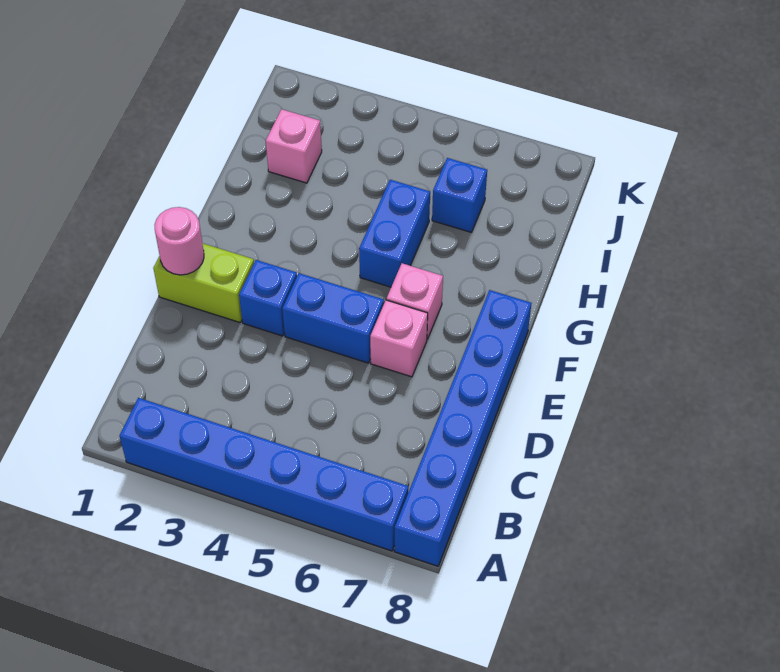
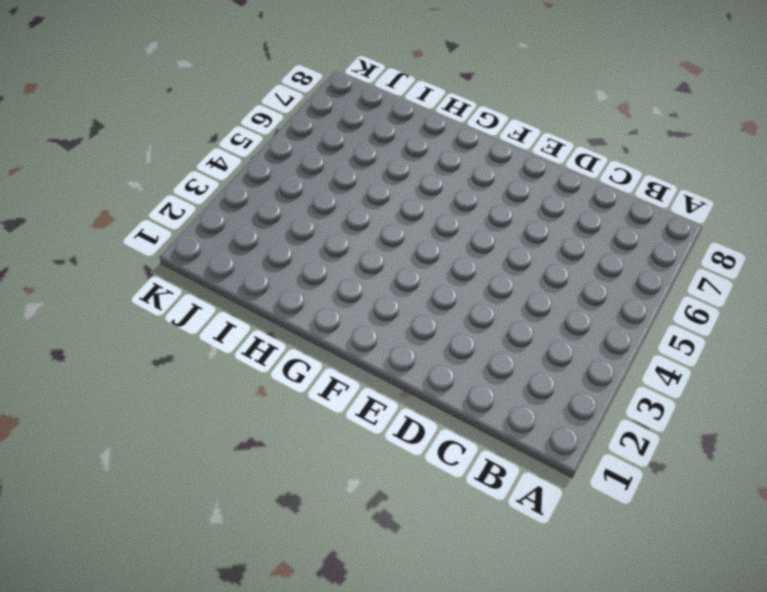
none -> blue 1x6 brick [119,398,408,551]
none -> blue 1x6 brick [394,290,531,566]

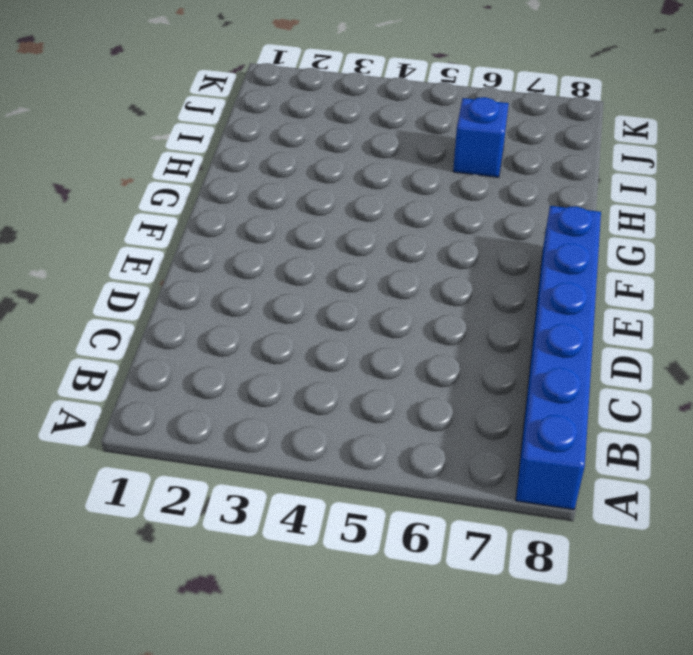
none -> blue 1x6 brick [119,398,408,551]
none -> lime 1x2 brick [153,243,254,323]

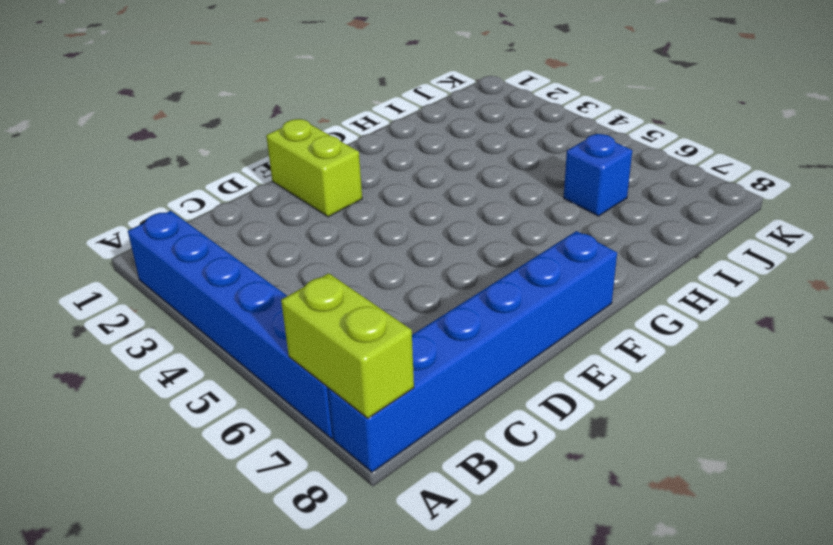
lime 1x2 brick [281,273,414,418] -> none
none -> blue 1x1 brick [239,260,297,336]
none -> blue 1x2 brick [282,273,384,363]

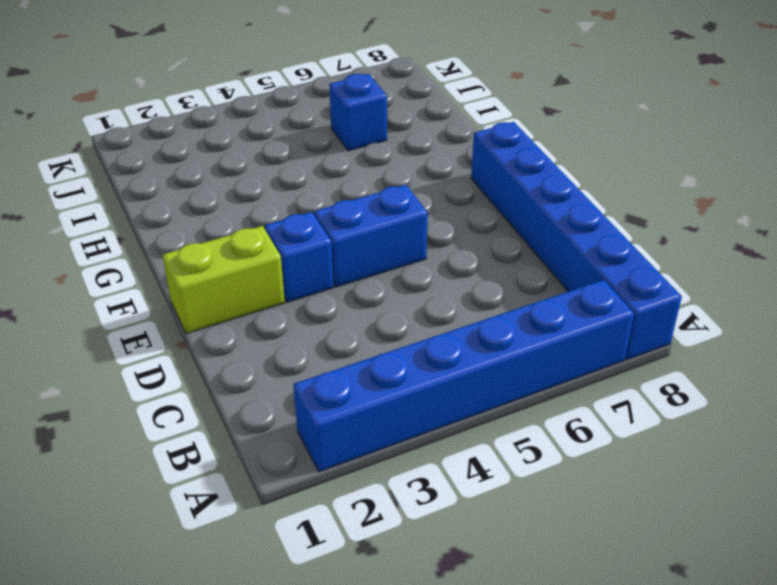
none -> pink 1x1 brick [370,300,428,377]
none -> pink 1x1 brick [387,263,443,339]

